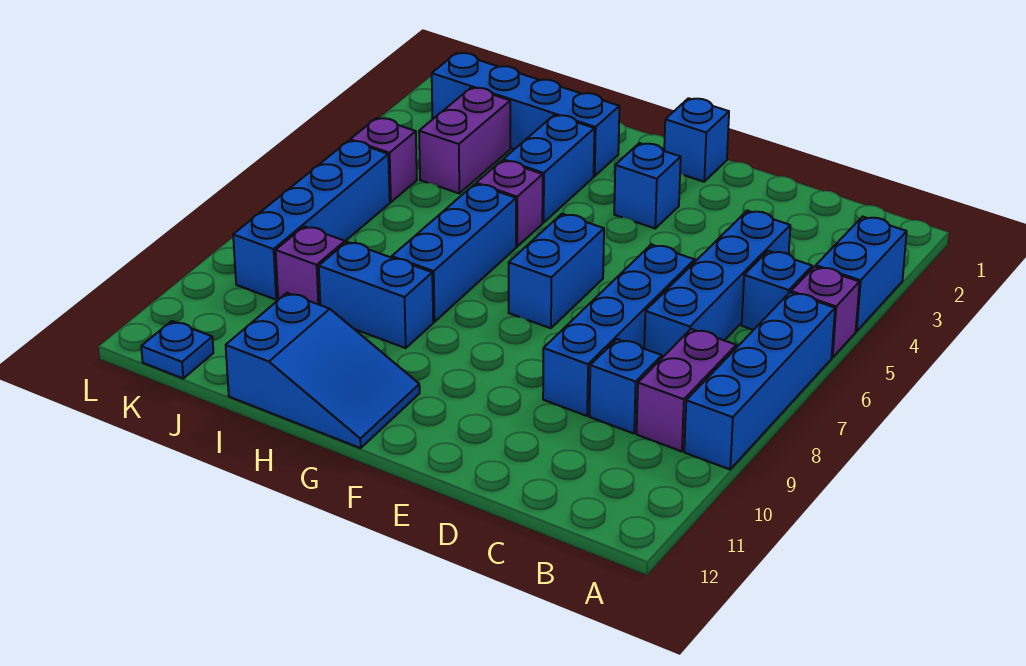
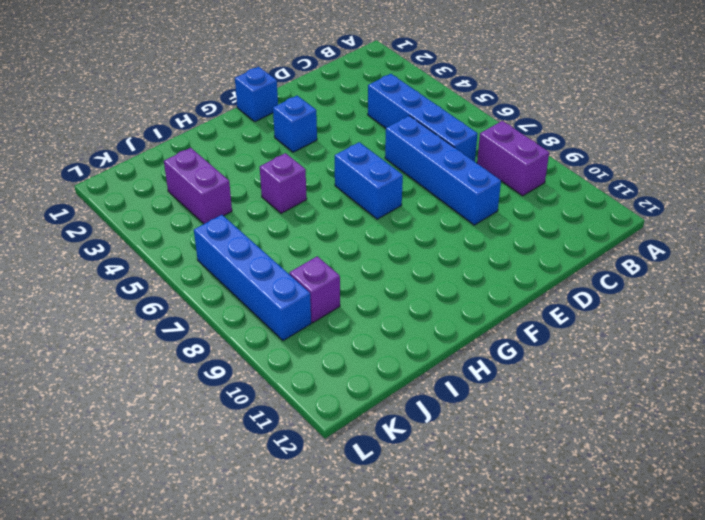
none -> blue 1x2 brick [816,217,907,331]
none -> purple 1x1 brick [791,267,859,358]
none -> blue 1x4 brick [684,292,835,469]

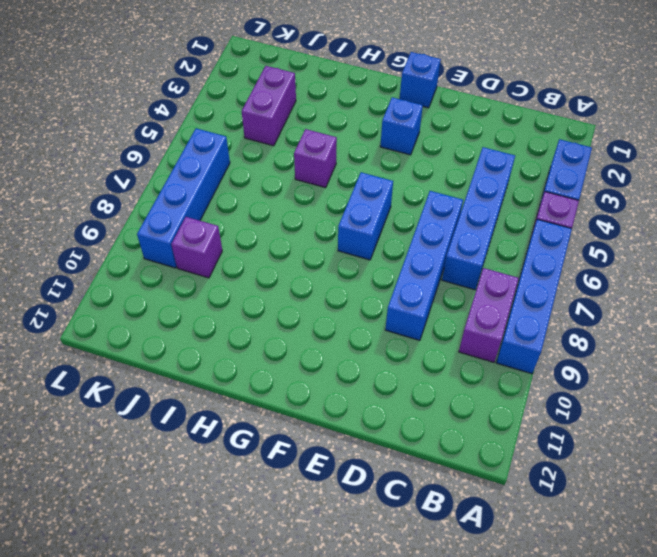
none -> blue 1x1 brick [742,251,812,330]
none -> blue 1x1 brick [589,339,662,433]
none -> blue 2x3 slope [226,293,420,448]

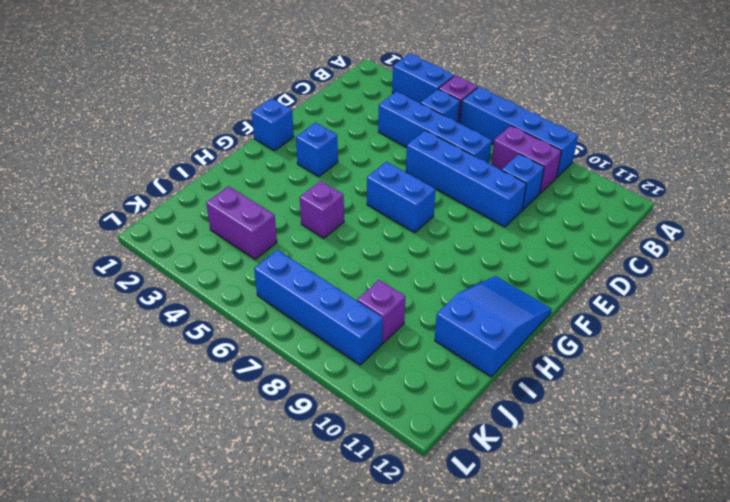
none -> blue 1x4 brick [432,53,619,176]
none -> blue 1x2 brick [503,115,594,223]
none -> blue 1x3 brick [392,184,516,322]

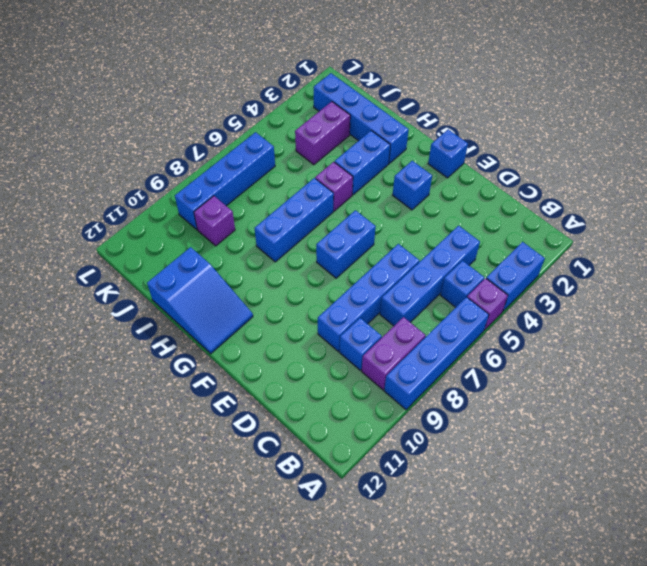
none -> blue 1x2 brick [319,242,433,348]
none -> purple 1x1 brick [350,118,417,202]
none -> blue 1x1 plate [141,321,213,378]

